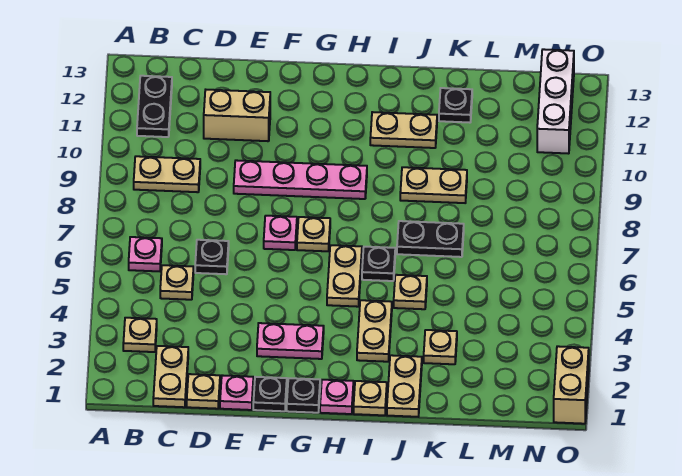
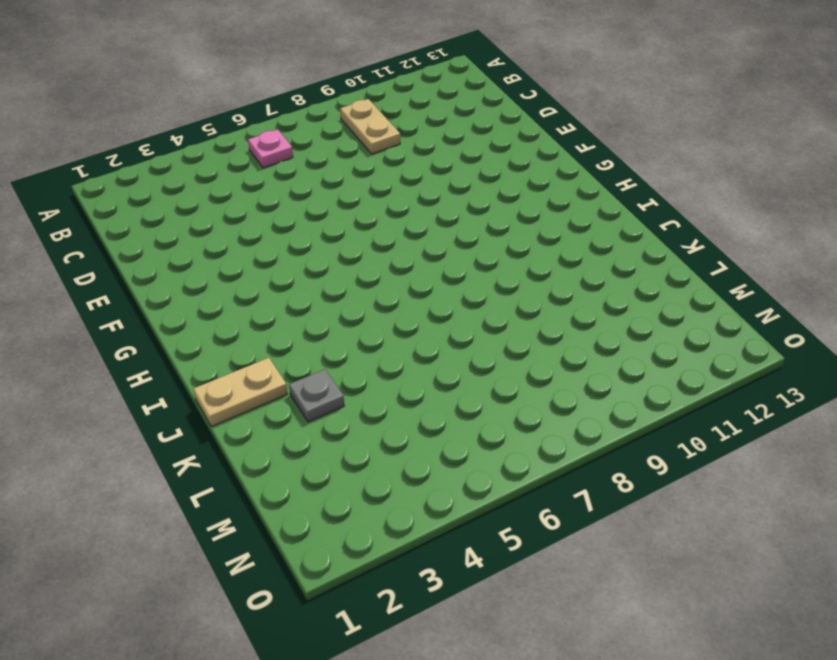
grey 1x1 plate [289,369,344,422] -> tan 1x1 plate [424,330,457,364]
none -> tan 1x1 plate [123,318,157,352]
none -> black 1x2 plate [137,76,172,137]
none -> tan 1x2 plate [153,346,188,407]
none -> tan 1x1 plate [160,265,194,300]

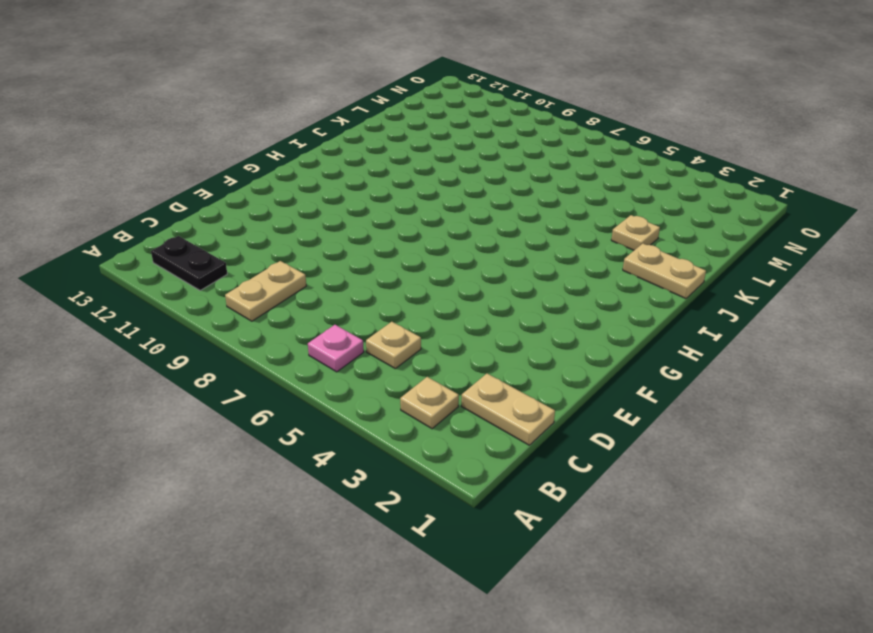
none -> tan 1x1 plate [187,374,220,409]
none -> black 1x1 plate [195,240,229,274]
none -> tan 1x2 brick [204,90,270,141]
none -> pink 1x1 plate [220,375,253,410]

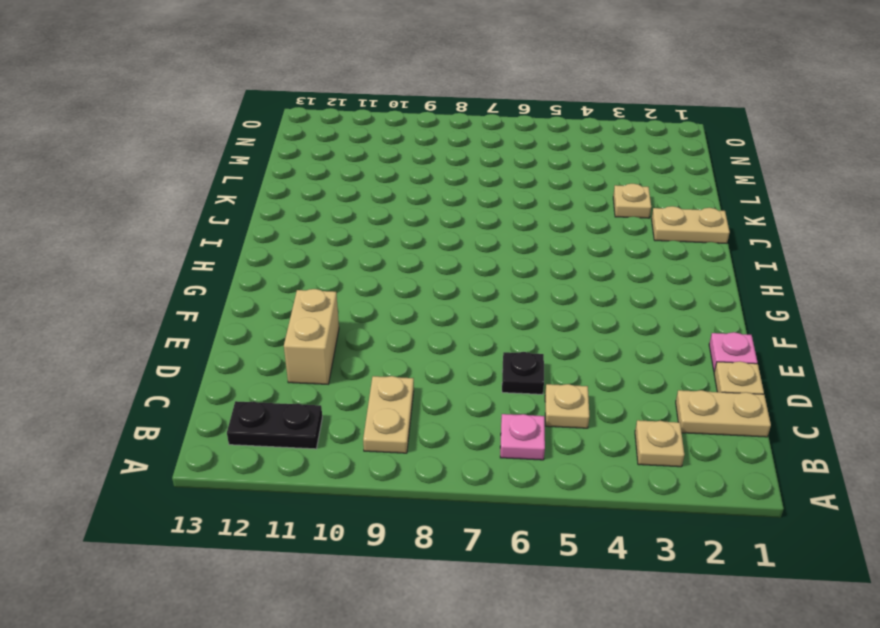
none -> pink 1x4 plate [234,160,367,199]
none -> black 1x1 plate [253,377,287,411]
none -> pink 1x2 plate [257,323,324,359]
none -> pink 1x1 plate [264,216,297,250]

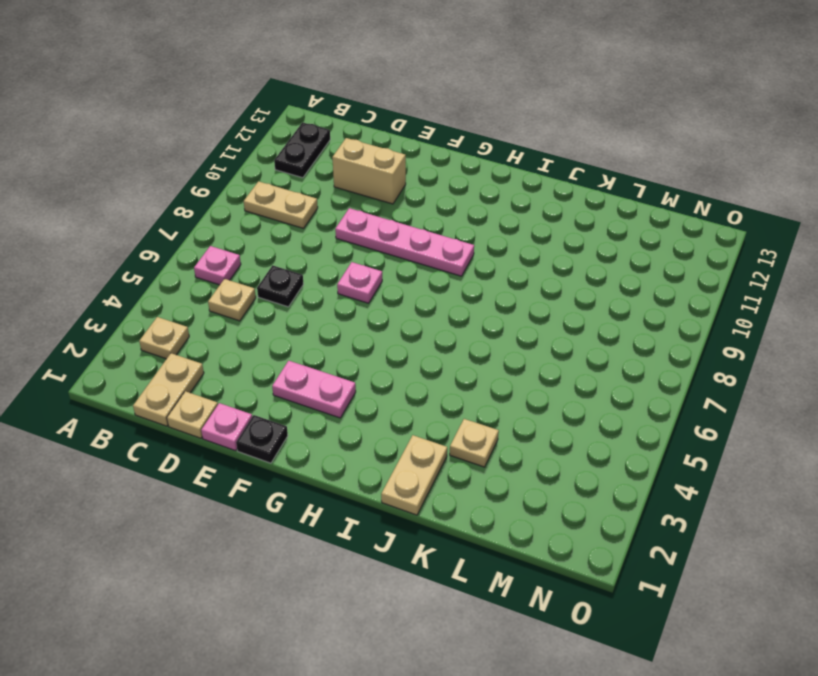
none -> black 1x1 plate [287,378,320,413]
none -> tan 1x1 plate [297,217,330,251]
none -> pink 1x1 plate [320,380,354,414]
none -> tan 1x2 plate [327,245,362,307]

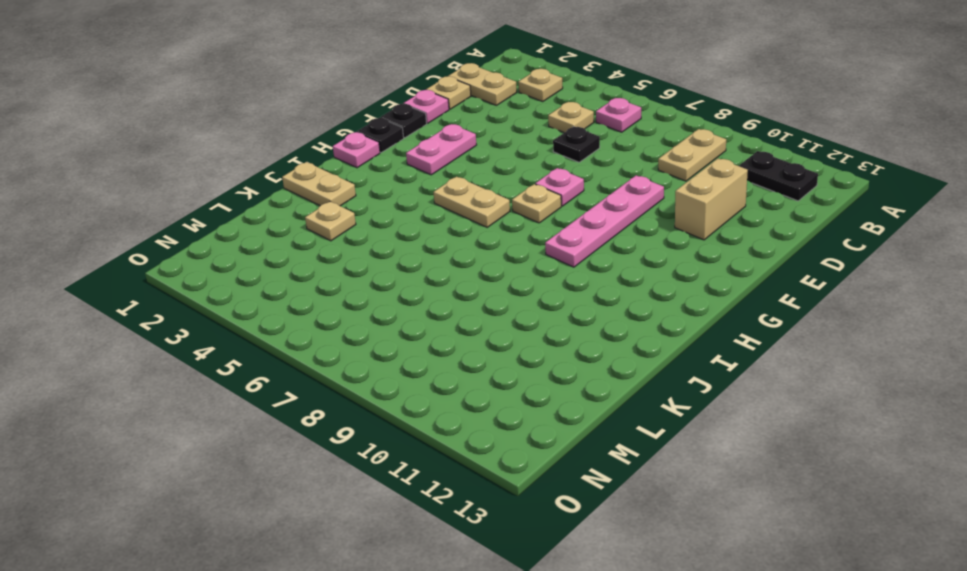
none -> tan 1x1 plate [354,381,387,415]
none -> tan 1x2 plate [357,300,392,362]
none -> black 1x1 plate [362,247,395,281]
none -> tan 1x2 plate [370,112,437,148]

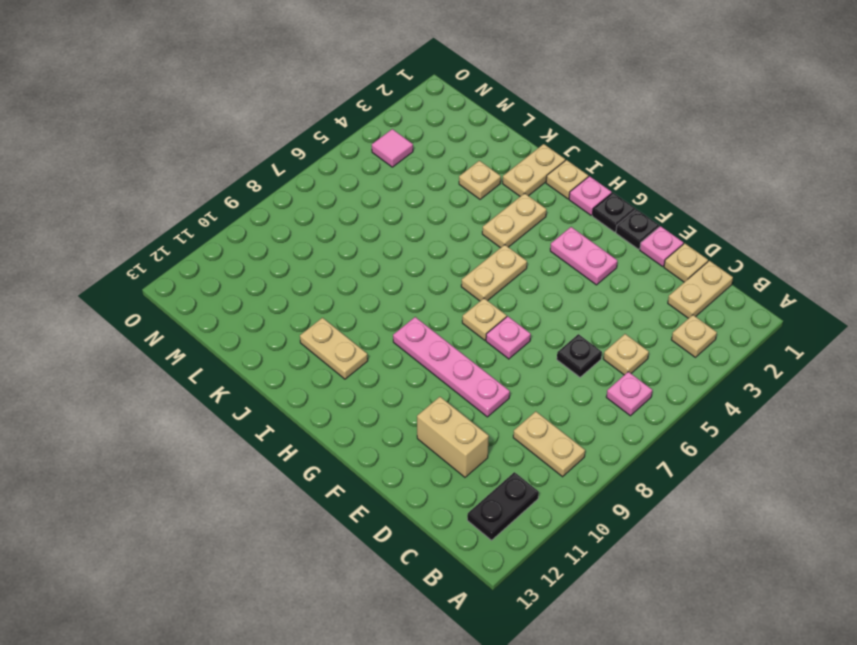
pink 1x1 tile [372,129,413,167] -> none
none -> black 1x1 plate [362,247,395,281]
none -> tan 1x1 plate [394,275,427,309]
none -> black 1x2 plate [397,221,464,257]
none -> tan 1x2 plate [400,167,467,203]

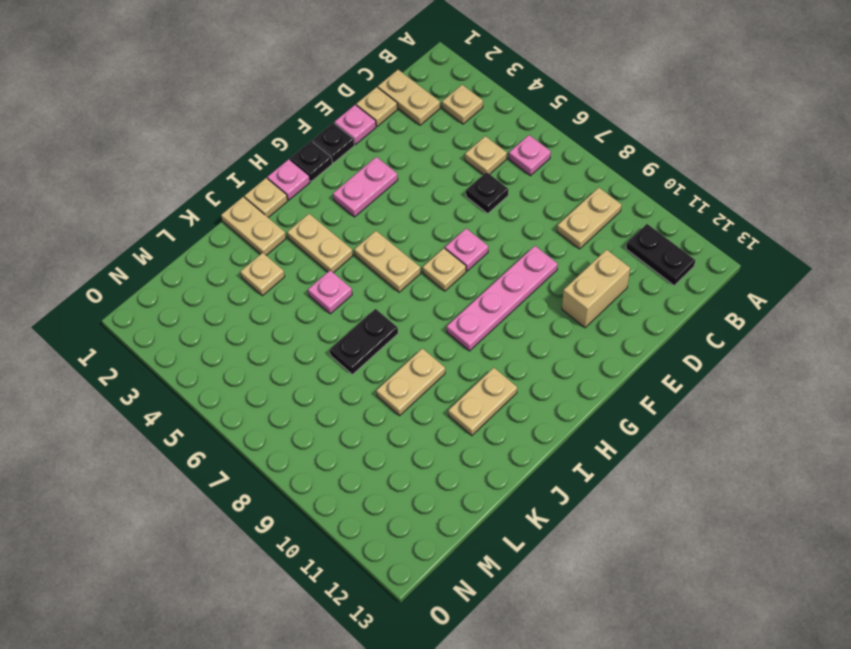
pink 1x1 plate [308,270,352,314] -> tan 1x1 plate [394,275,427,309]
none -> black 1x1 plate [362,247,395,281]
none -> black 1x1 plate [439,88,472,123]
none -> white 1x3 brick [537,49,574,154]
none -> tan 1x2 brick [554,346,589,424]

